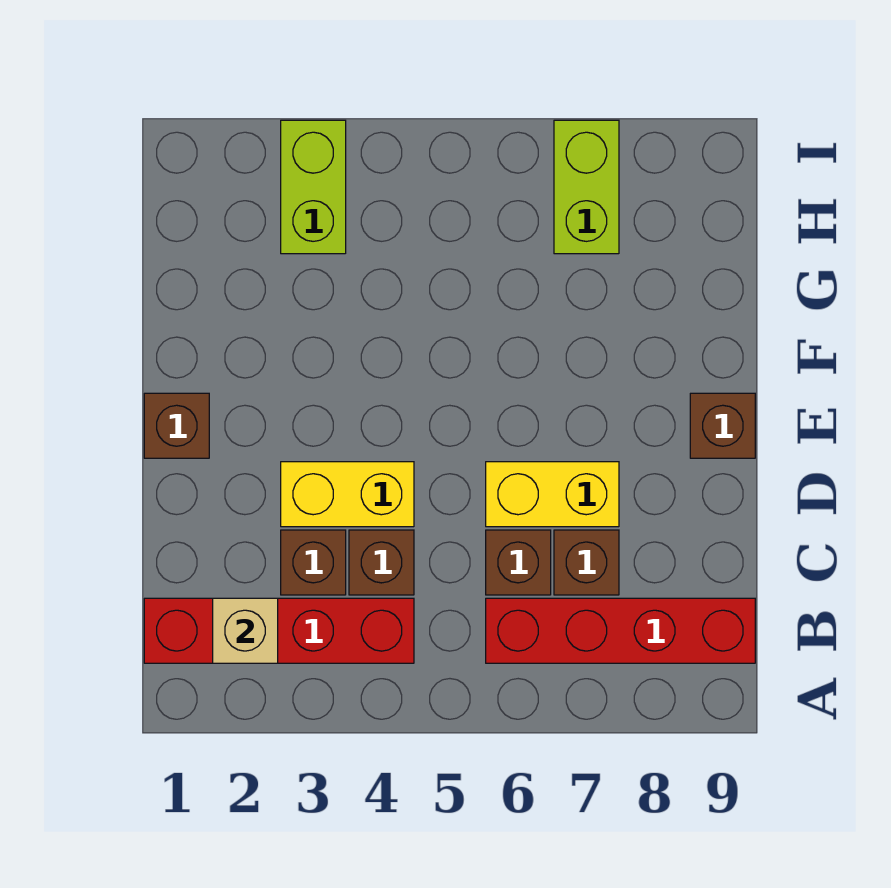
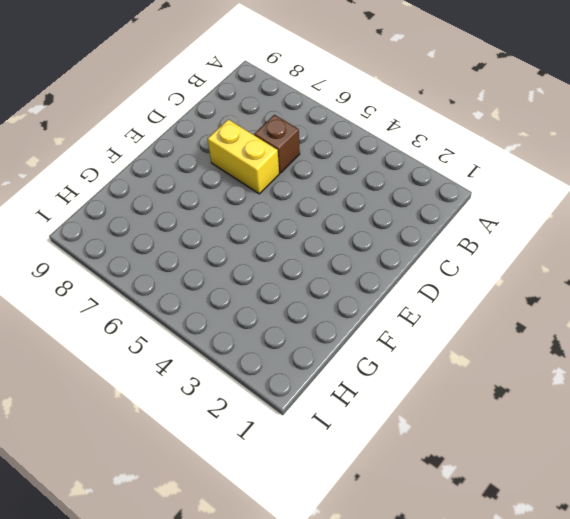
none -> red 1x4 brick [144,598,414,663]
none -> red 1x4 brick [486,598,755,663]
none -> brown 1x1 brick [281,530,346,595]

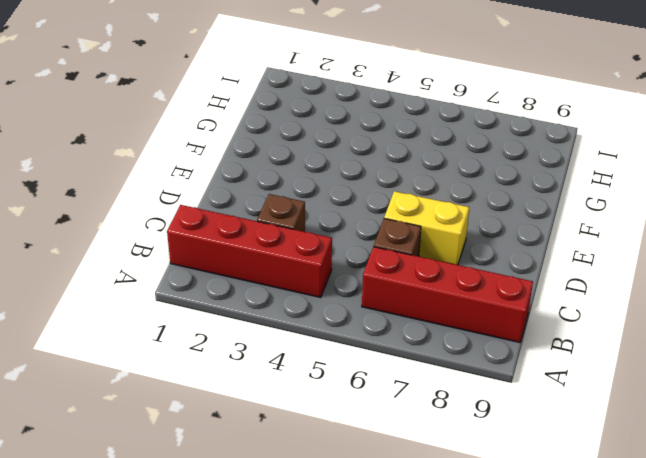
none -> brown 1x1 brick [349,530,414,595]
none -> brown 1x1 brick [554,530,619,595]
none -> yellow 1x2 brick [281,462,414,527]

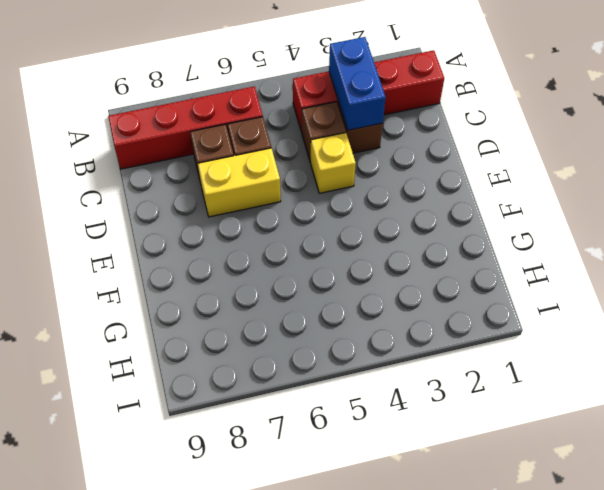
blue 1x2 brick [329,37,386,130] -> none
yellow 1x1 brick [311,133,356,193] -> yellow 1x2 brick [281,462,414,527]
none -> brown 1x1 brick [144,393,209,458]
none -> brown 1x1 brick [690,393,755,458]
none -> lime 1x2 brick [281,120,346,254]

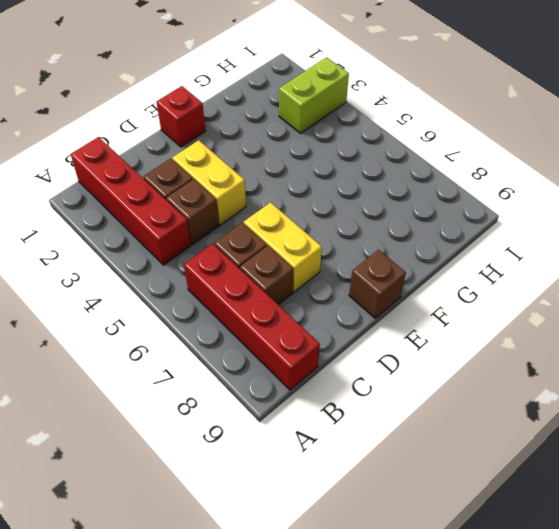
red 1x1 brick [157,86,205,147] -> brown 1x1 brick [144,393,209,458]
none -> lime 1x2 brick [554,120,619,254]
none -> tan 1x1 brick [213,598,278,663]

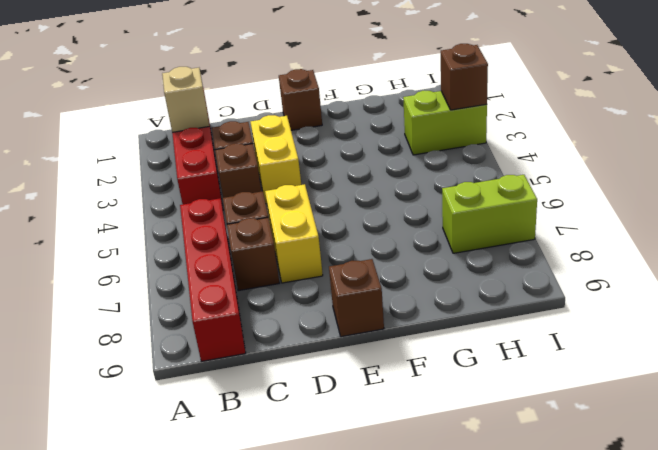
brown 1x1 brick [441,44,488,110] -> none

